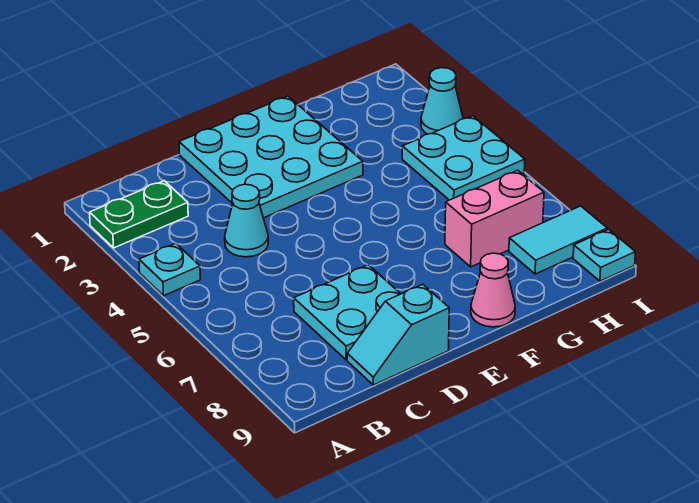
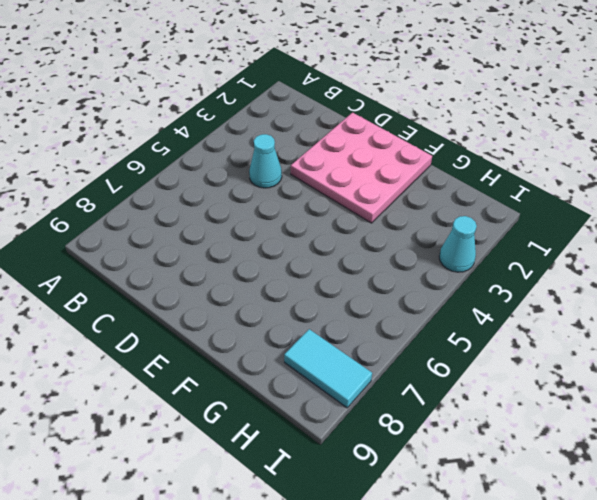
pink 3x3 plate [291,113,432,223] -> cyan 3x3 plate [179,96,363,218]
none -> green 1x2 plate [90,181,188,248]
none -> cyan 1x1 plate [139,243,200,296]
none -> cyan 2x2 plate [294,265,400,360]

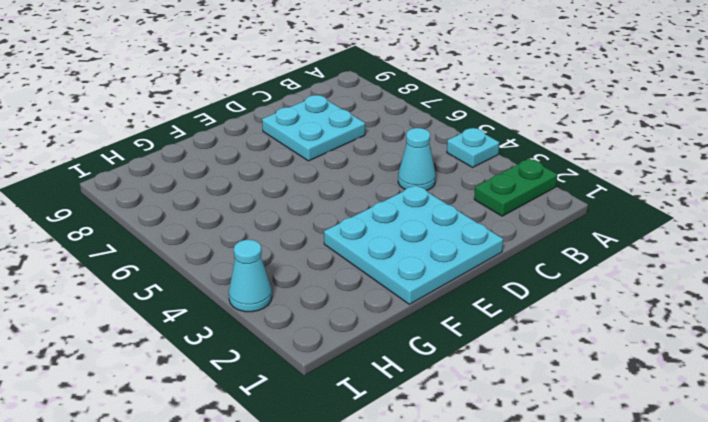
none -> cyan 1x2 slope [347,284,449,385]
none -> pink 1x1 cone [471,253,515,327]
none -> pink 1x2 brick [445,170,544,267]

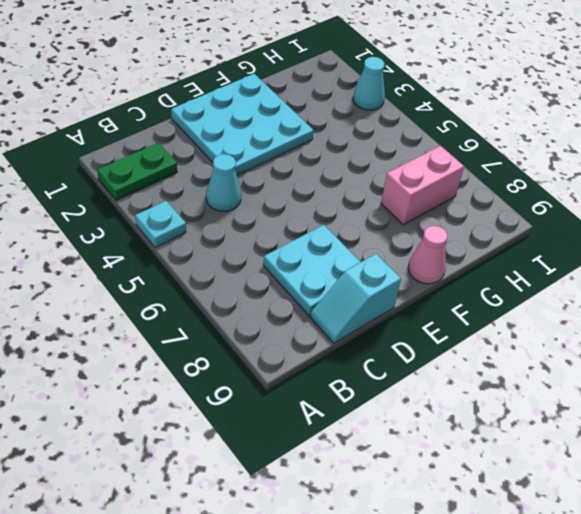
none -> cyan 2x2 plate [402,116,525,200]
none -> cyan 1x2 tile [509,206,607,274]
none -> cyan 1x1 plate [573,229,635,281]

